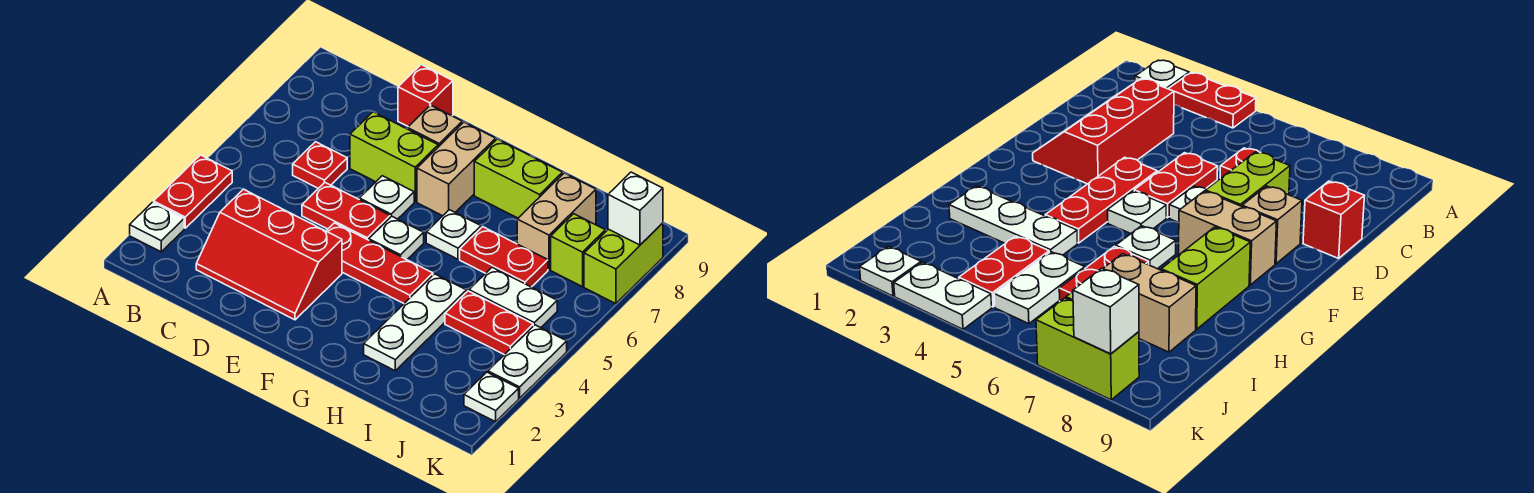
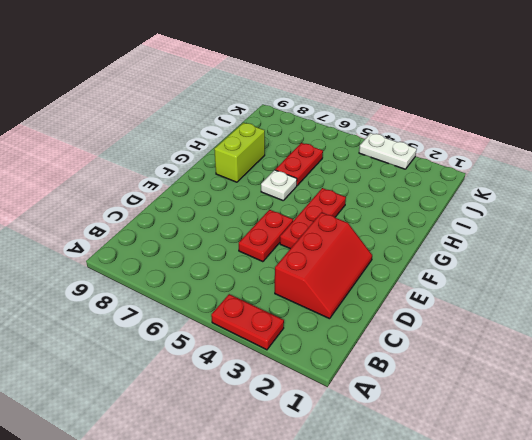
none -> white 1x1 plate [130,202,184,252]
none -> red 1x1 plate [293,142,347,188]
none -> lime 1x2 brick [350,112,438,202]

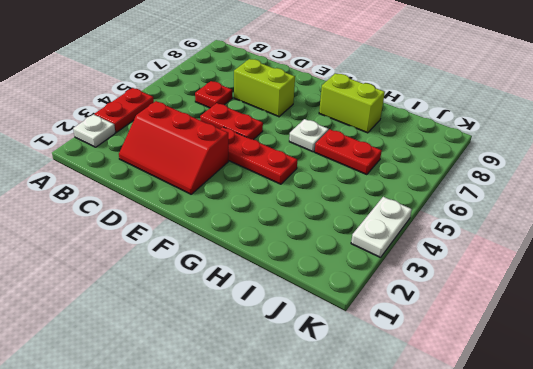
none -> red 1x1 brick [398,65,453,127]
none -> white 1x1 plate [359,176,414,219]
none -> tan 1x1 brick [408,105,462,147]

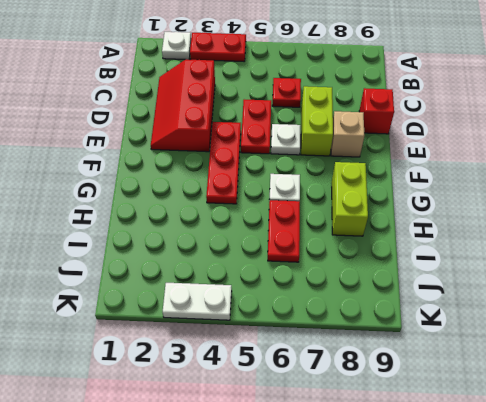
none -> white 1x1 plate [369,216,424,260]
none -> tan 1x2 brick [417,122,496,216]
none -> white 1x3 plate [364,274,466,371]

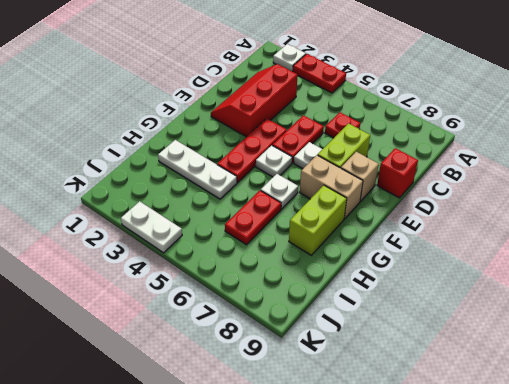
none -> red 1x2 plate [445,291,533,355]
none -> white 1x2 plate [469,267,557,328]
none -> tan 1x2 brick [517,173,596,270]

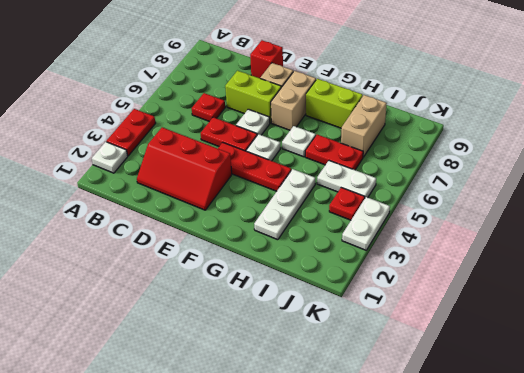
red 1x1 plate [329,188,365,220] -> red 1x2 plate [445,291,533,355]
none -> lime 1x1 brick [551,214,605,287]
none -> white 1x1 plate [464,372,519,422]
none -> lime 1x2 brick [584,223,663,304]

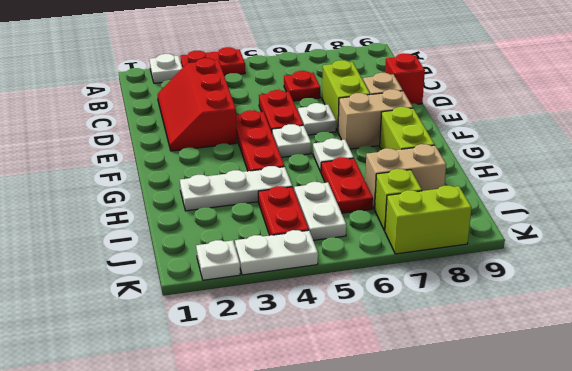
none -> white 1x1 brick [608,172,663,245]

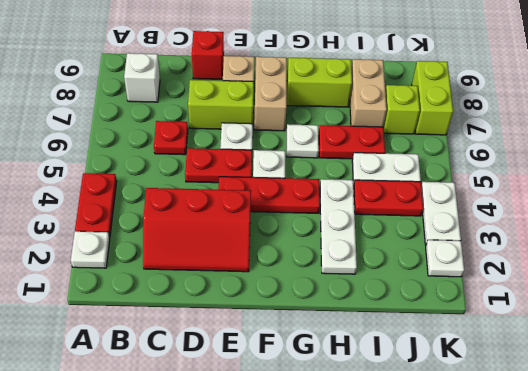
white 1x1 brick [124,53,160,102] -> white 1x1 brick moved to [608,172,663,245]

